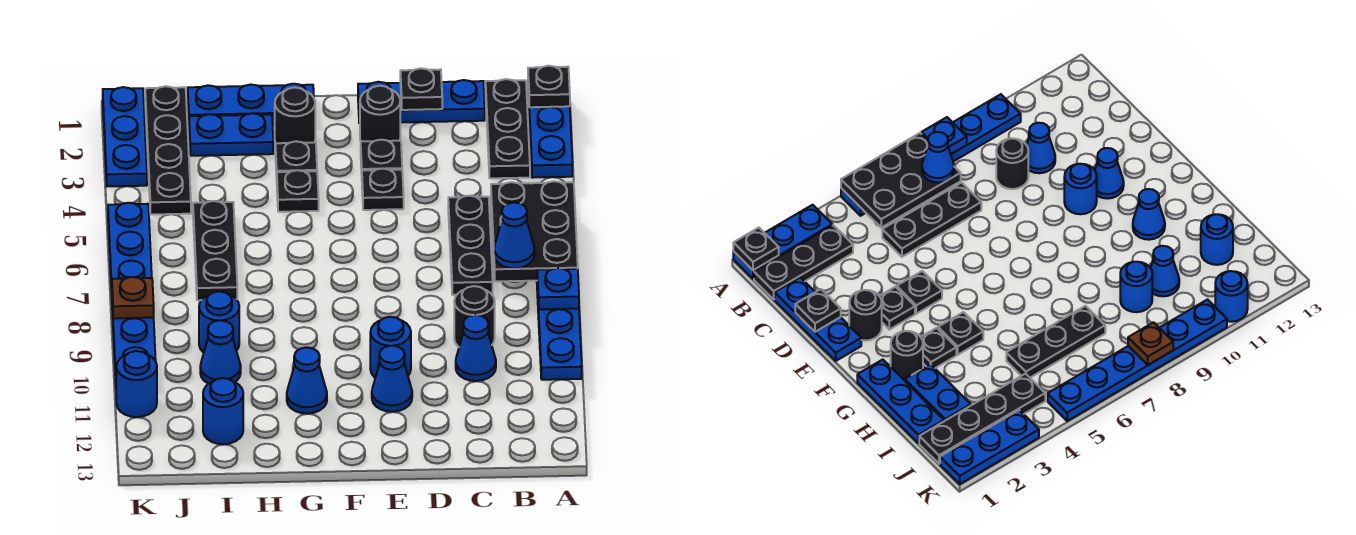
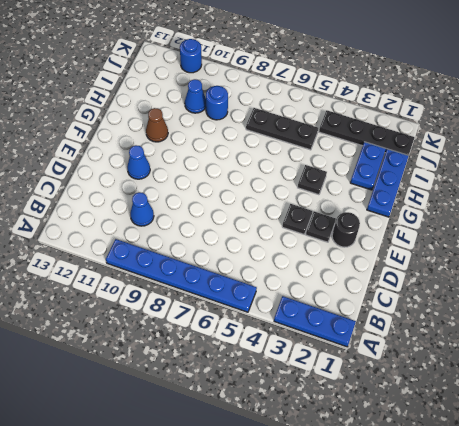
brown 1x1 cone [146,108,168,142] -> blue 1x1 cone [287,347,327,414]
none -> black 1x3 plate [486,79,530,178]
none -> blue 1x3 plate [358,80,485,123]
none -> black 1x3 plate [448,196,493,295]
none -> black 1x1 round brick [454,286,495,347]

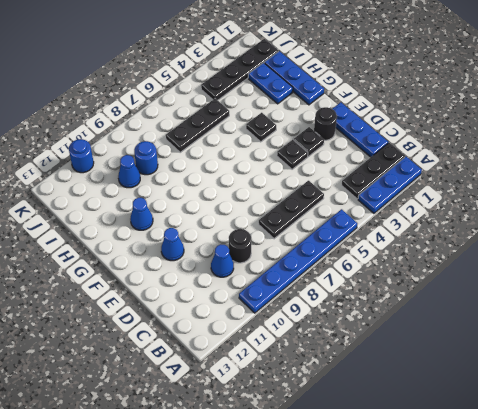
none -> blue 1x1 round brick [370,317,411,378]
none -> black 1x1 round brick [275,87,315,143]
none -> black 1x1 plate [275,141,317,178]
none -> blue 1x1 round brick [203,378,243,444]

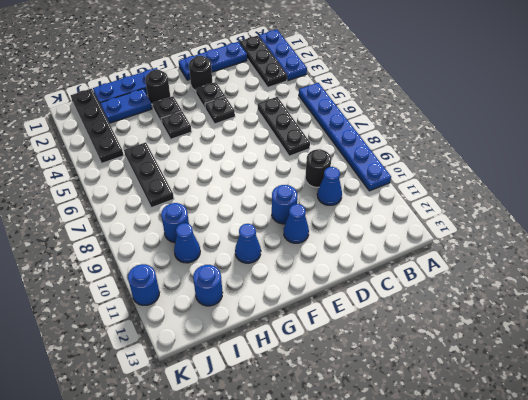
none -> blue 1x3 plate [103,87,147,186]
none -> blue 1x6 plate [108,203,156,382]
none -> black 1x1 plate [528,66,570,107]
none -> black 2x3 plate [491,181,578,281]

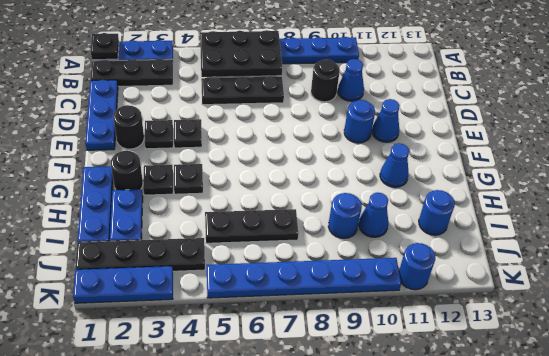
none -> blue 1x1 plate [537,268,579,309]
none -> black 1x1 plate [400,68,442,110]
none -> brown 1x1 plate [112,277,154,318]
none -> blue 1x1 cone [494,202,535,269]

